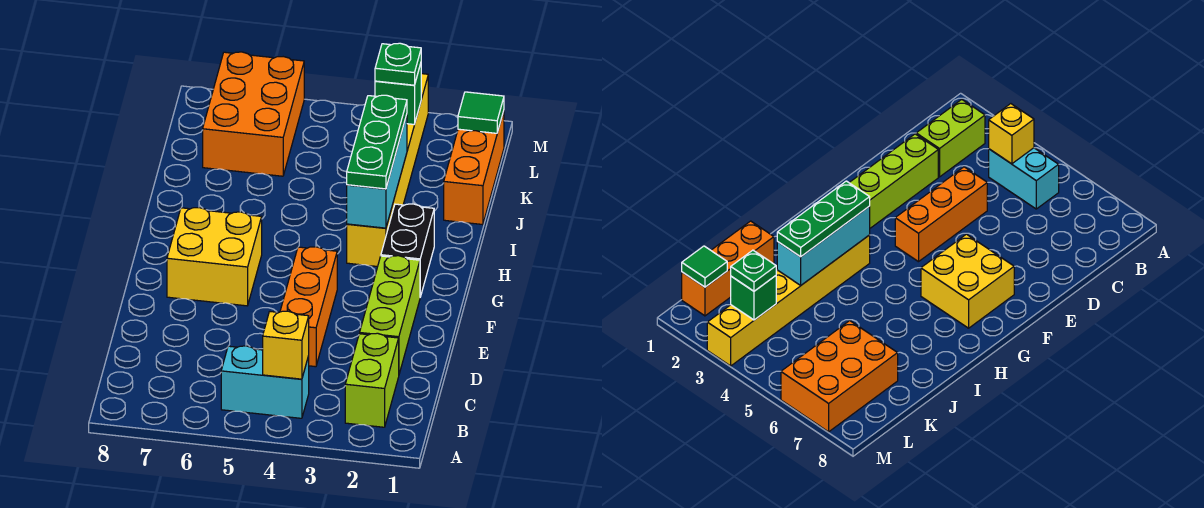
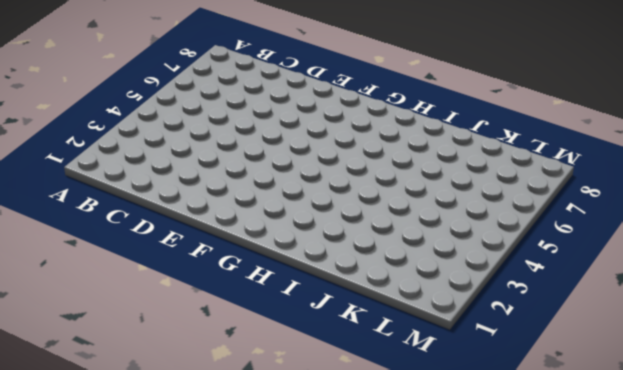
none -> lime 1x2 brick [345,333,399,427]
none -> cyan 1x2 brick [221,346,309,418]
none -> lime 1x3 brick [360,256,420,374]

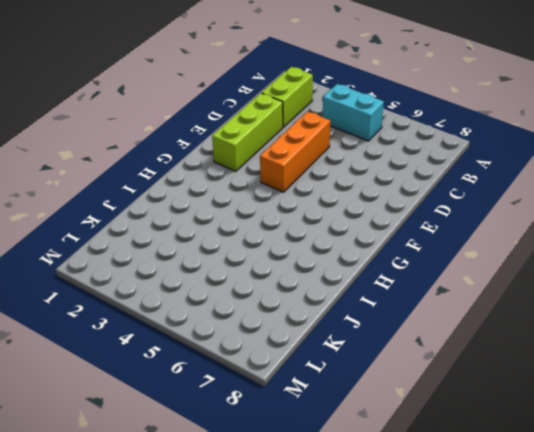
none -> yellow 2x2 brick [167,208,262,306]
none -> black 1x2 brick [381,204,434,297]
none -> yellow 1x6 brick [347,74,428,267]

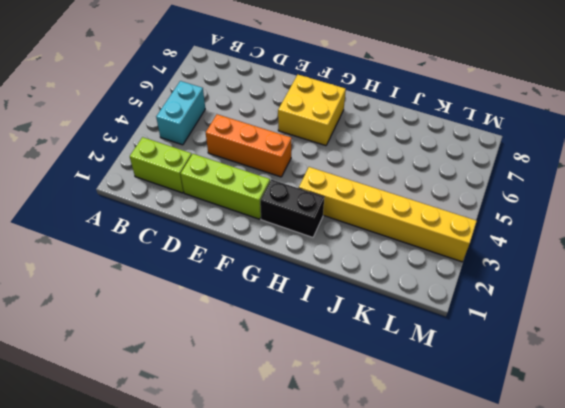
none -> orange 1x3 brick [444,111,504,225]
none -> orange 2x3 brick [203,52,304,176]
none -> yellow 1x1 brick [263,311,309,379]

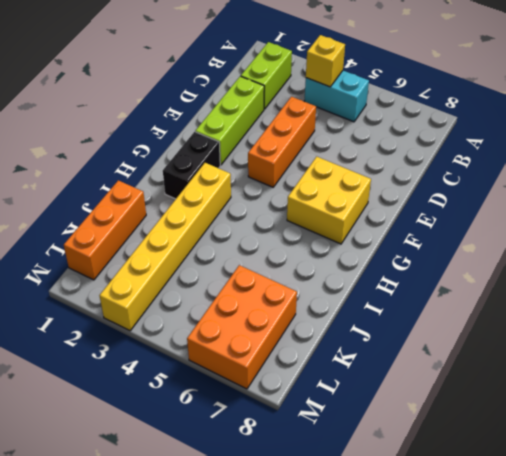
none -> cyan 1x3 brick [347,115,407,228]
none -> green 1x1 tile [458,92,504,133]
none -> green 1x1 brick [375,64,421,125]

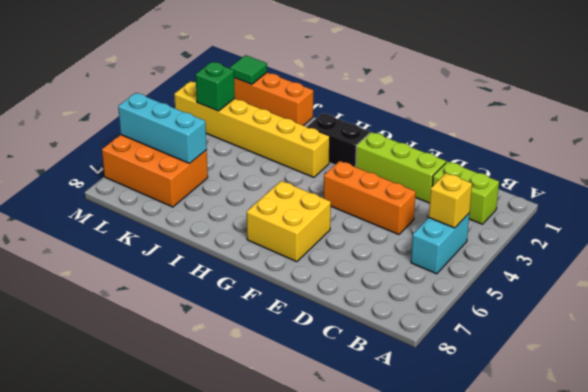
cyan 1x3 brick [118,93,207,163] -> cyan 1x3 brick moved to [347,115,407,228]
none -> green 1x3 plate [347,95,407,189]
none -> green 1x1 plate [375,43,421,85]

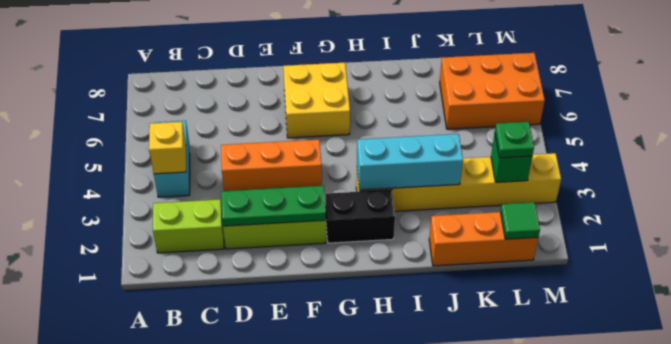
green 1x3 plate [221,186,326,226] -> green 1x3 plate moved to [347,95,407,189]

